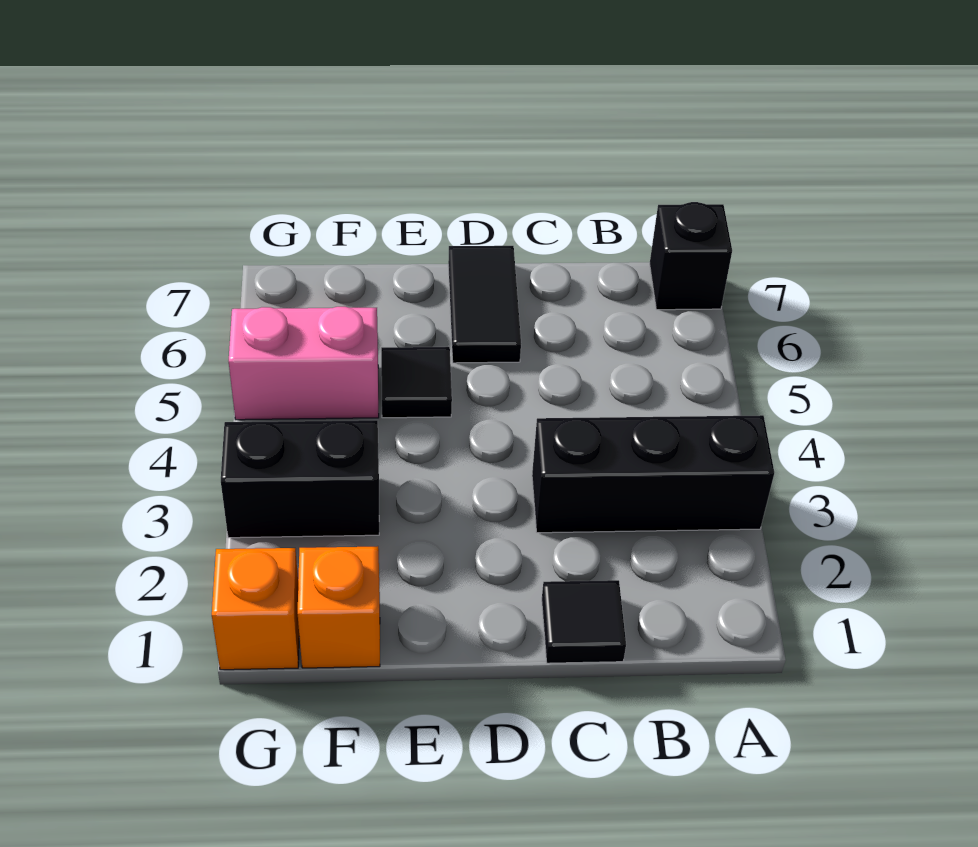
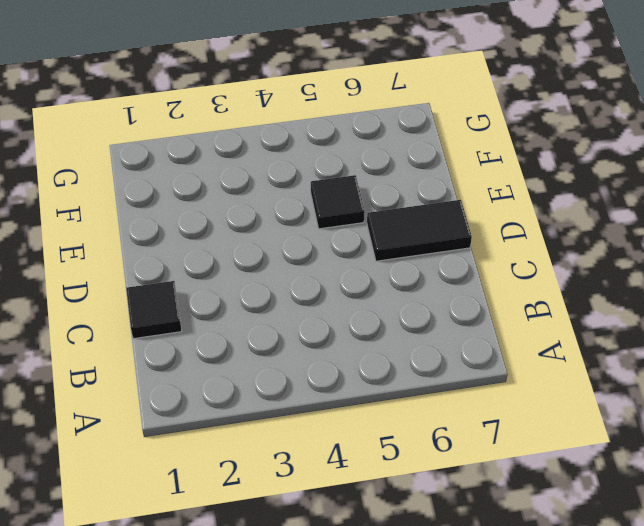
none -> black 1x3 brick [532,415,774,533]
none -> black 1x1 brick [650,202,732,310]

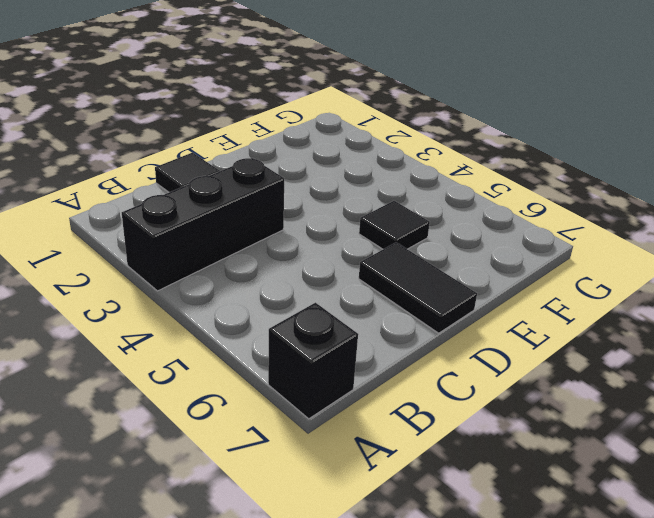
none -> orange 1x1 brick [298,546,380,668]
none -> black 1x2 brick [221,420,379,538]

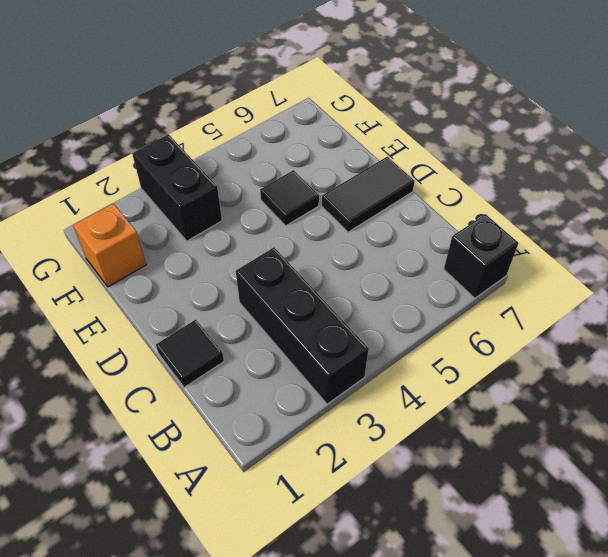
none -> pink 1x2 brick [229,307,379,420]
none -> orange 1x1 brick [212,548,299,670]

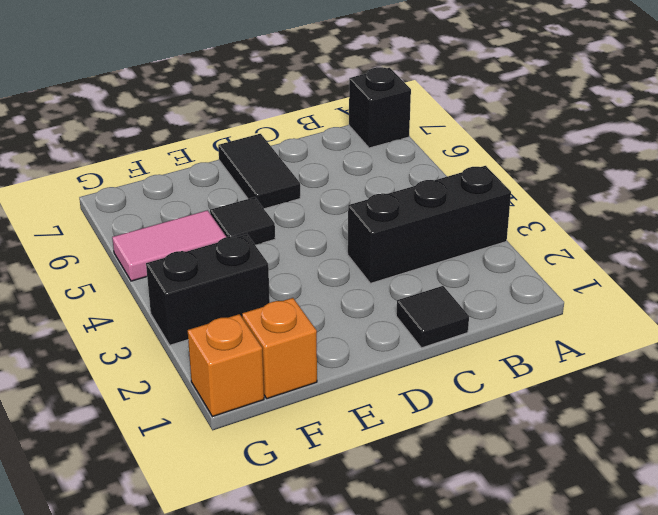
pink 1x2 tile [112,210,226,281] -> pink 1x2 brick [229,307,379,420]

